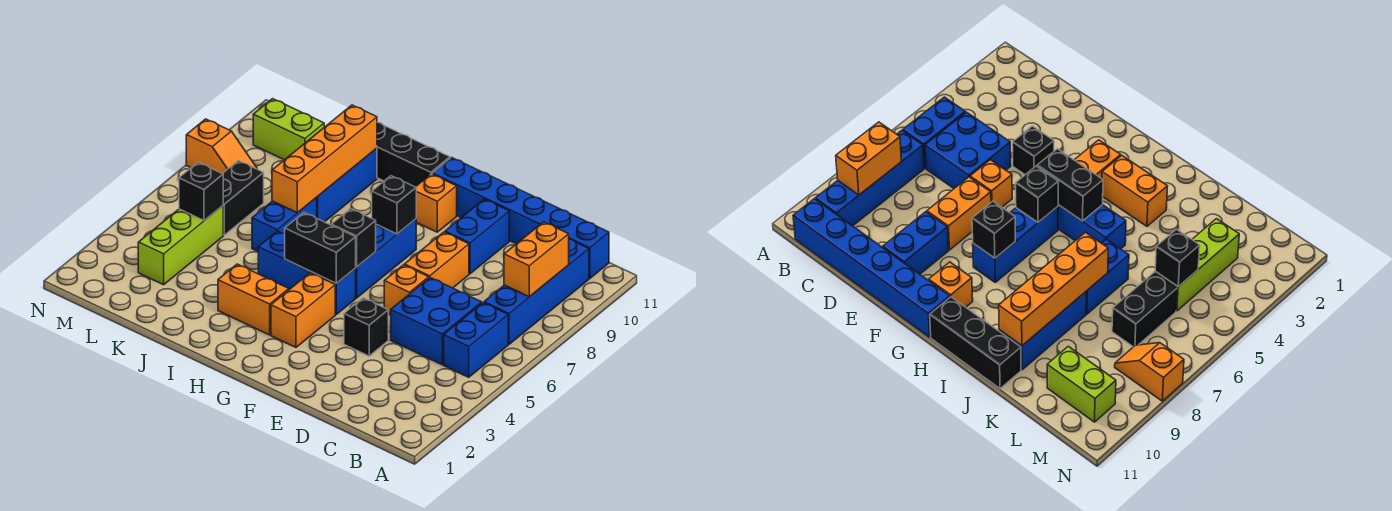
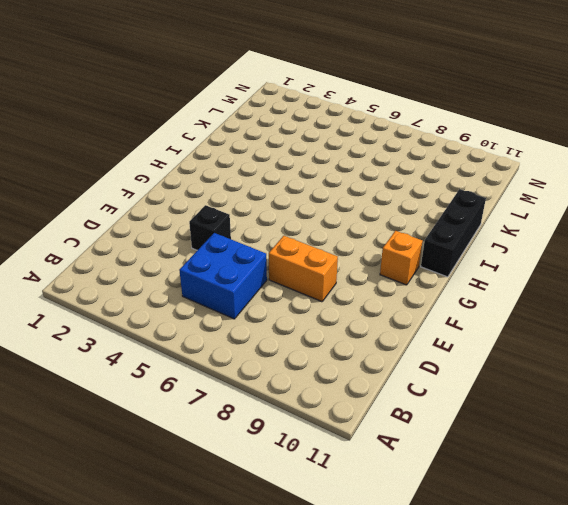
none -> blue 1x2 brick [444,303,508,377]
none -> blue 1x4 brick [484,239,589,344]
none -> blue 1x6 brick [432,158,609,279]

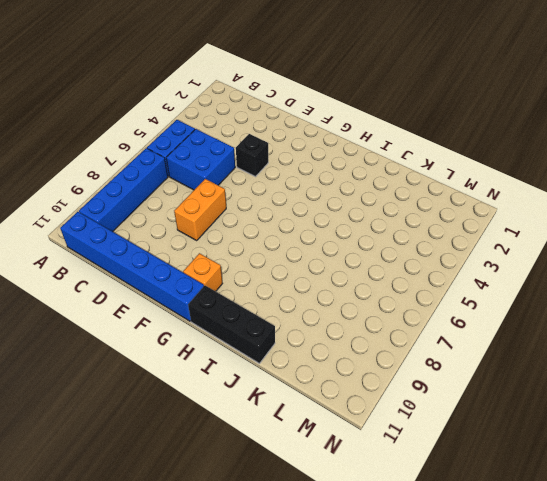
none -> orange 1x1 brick [384,265,429,314]
none -> blue 1x2 brick [445,199,509,274]
none -> orange 1x2 brick [271,273,335,347]

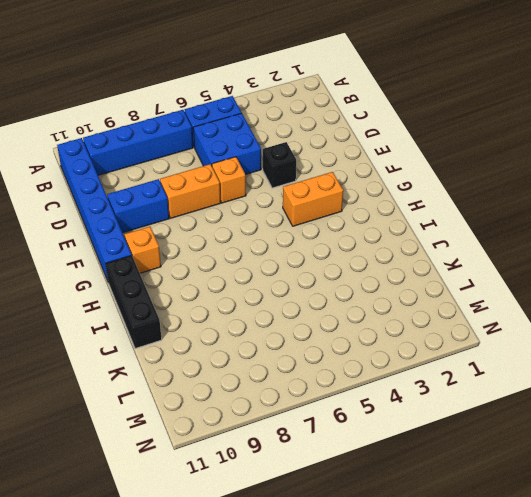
none -> blue 1x3 brick [258,231,356,314]
none -> blue 1x3 brick [356,219,416,298]
none -> orange 1x2 brick [218,264,289,335]

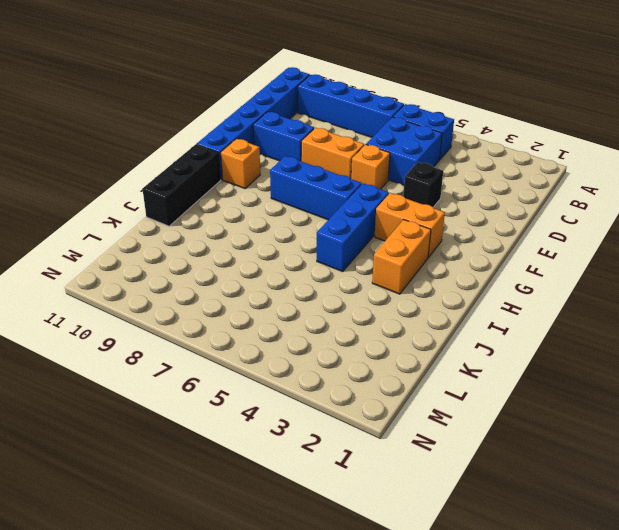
none -> blue 1x2 brick [252,198,317,251]
none -> blue 1x3 brick [316,148,377,222]
none -> lime 1x3 brick [138,206,223,285]

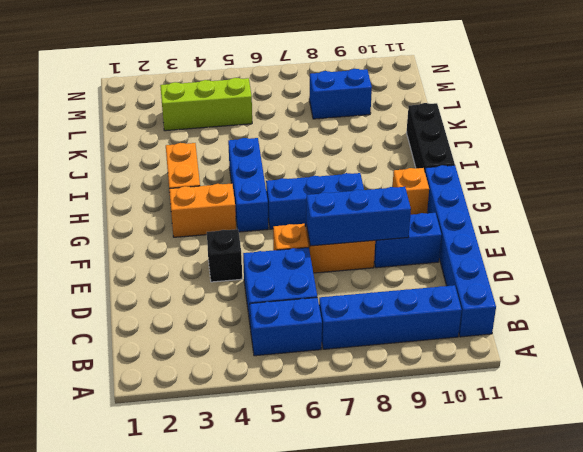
blue 1x3 brick [306,187,411,246] -> blue 1x3 brick moved to [316,148,377,222]
blue 1x2 brick [309,69,372,119] -> blue 1x2 brick moved to [252,198,317,251]
none -> black 1x2 brick [223,161,264,235]
none -> lime 1x2 brick [253,99,324,160]
none -> orange 1x2 slope [186,119,257,174]

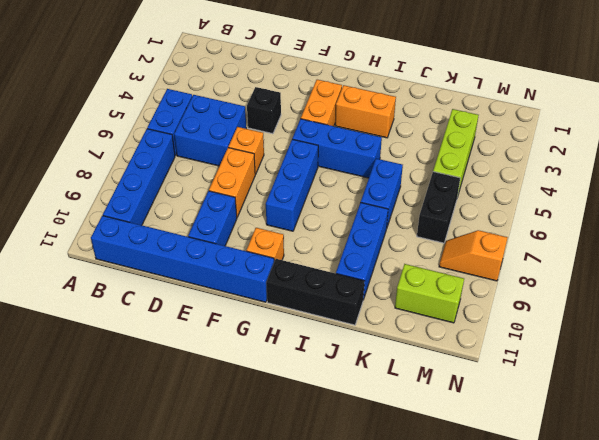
none -> orange 1x2 brick [504,222,569,297]
none -> black 1x2 brick [285,213,356,283]
none -> black 1x1 brick [331,209,376,267]

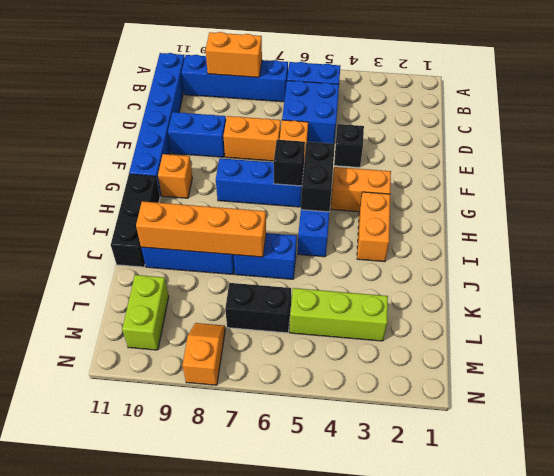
none -> black 1x1 brick [372,176,416,234]
none -> black 1x1 brick [179,162,223,220]

